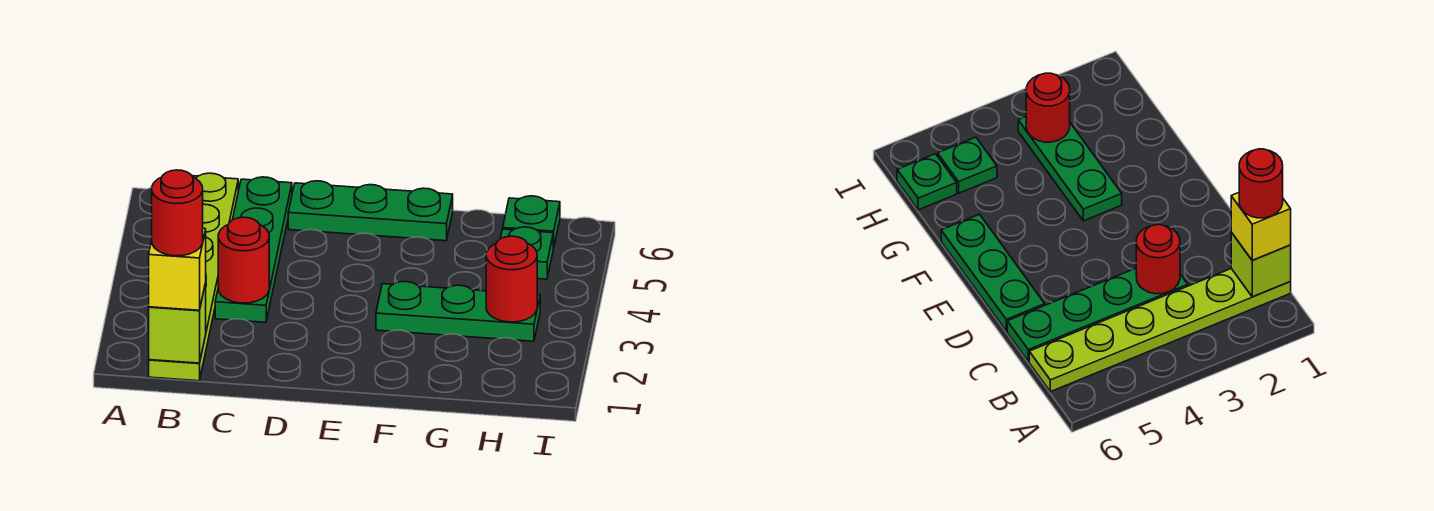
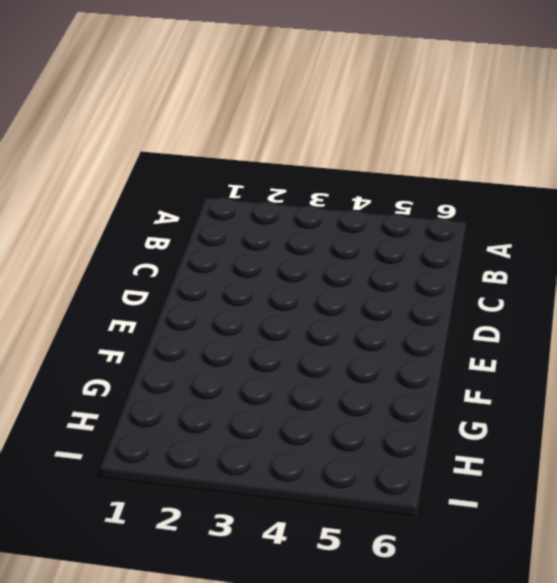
none -> lime 1x6 plate [149,173,238,381]
none -> green 1x4 plate [215,177,292,322]

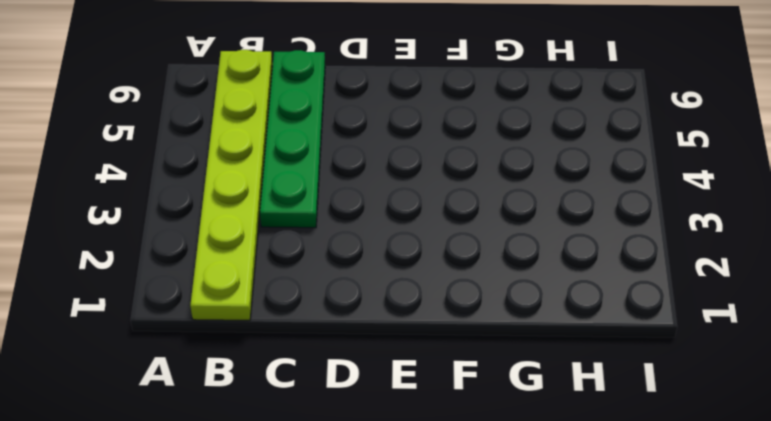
none -> green 1x3 plate [288,181,453,241]
none -> green 1x3 plate [376,282,540,341]

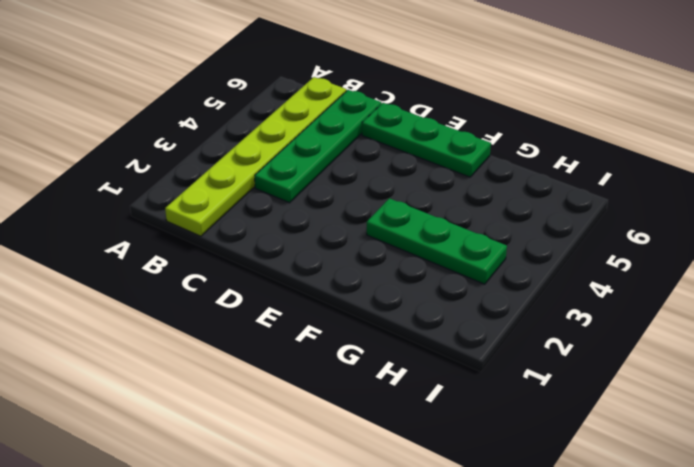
none -> green 1x1 plate [500,227,553,279]
none -> green 1x1 plate [503,196,560,248]

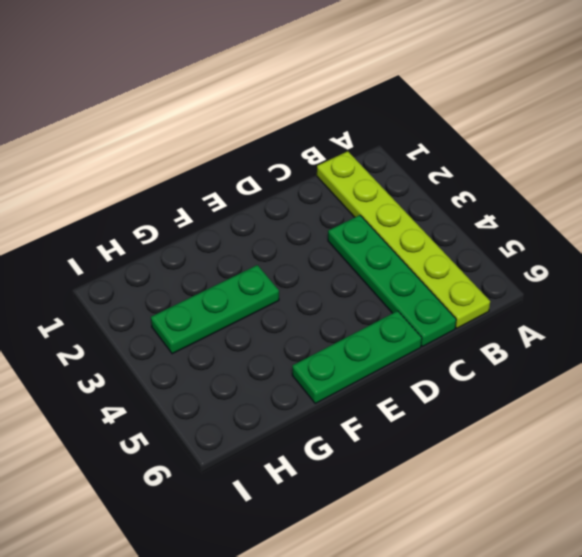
none -> green 1x1 plate [500,227,553,279]
none -> green 1x1 plate [503,196,560,248]

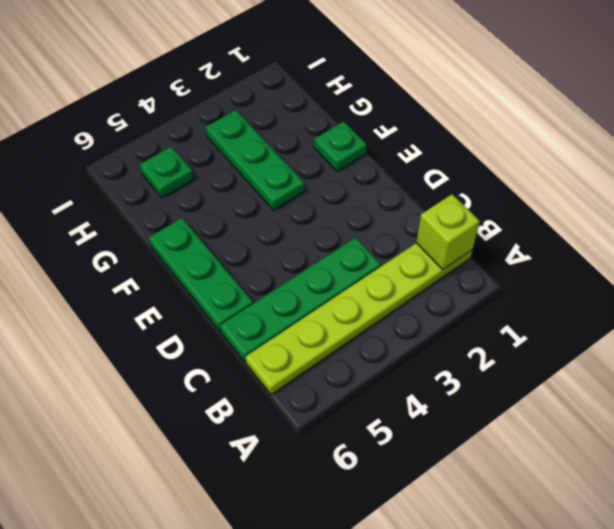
green 1x1 plate [314,121,367,171] -> green 1x1 plate moved to [503,196,560,248]
none -> red 1x1 round brick [218,217,269,303]
none -> red 1x1 round brick [486,236,537,322]

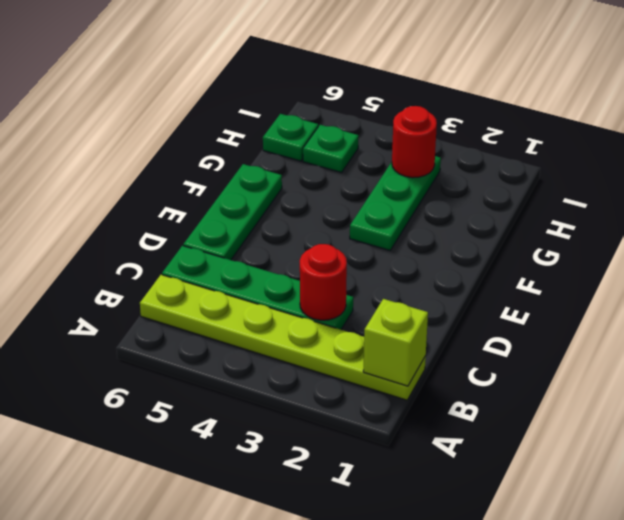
none -> yellow 1x1 brick [149,228,206,310]
none -> red 1x1 round brick [152,170,203,256]

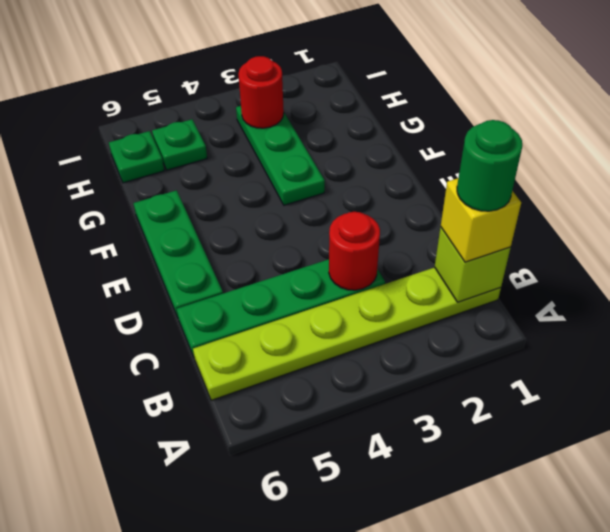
green 1x1 round brick [457,120,522,211] -> red 1x1 round brick [152,170,203,256]

